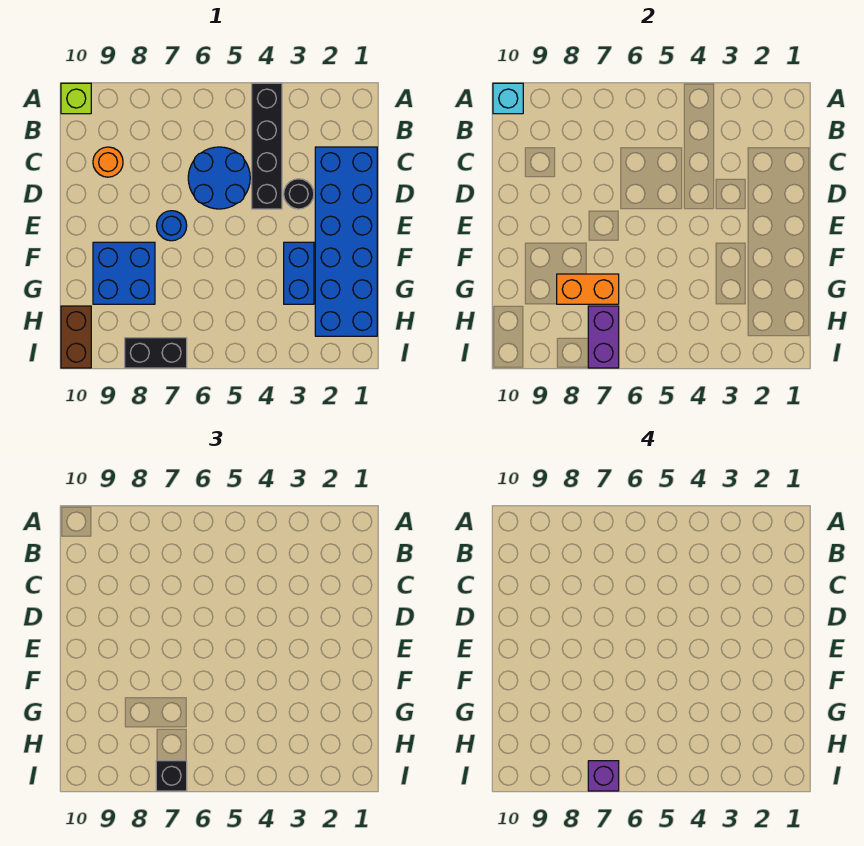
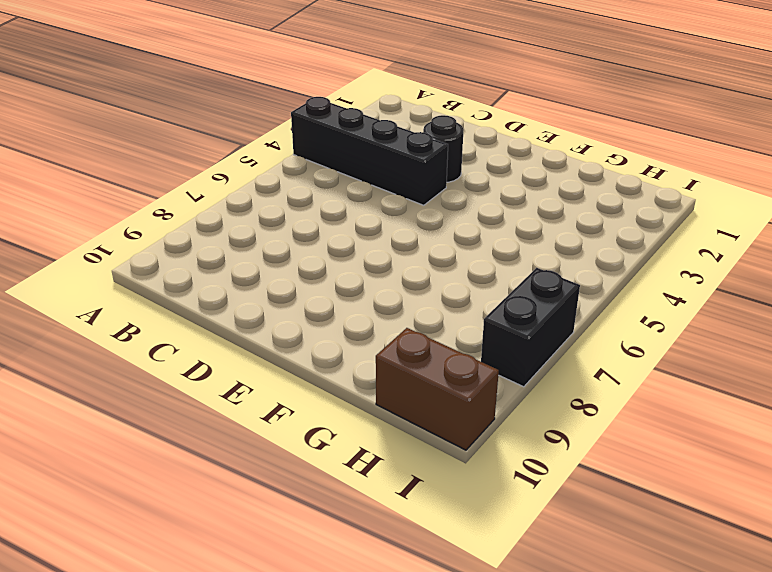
none -> lime 1x1 brick [61,83,91,114]
none -> blue 2x6 brick [315,147,377,336]
none -> blue 2x2 round brick [188,147,250,209]

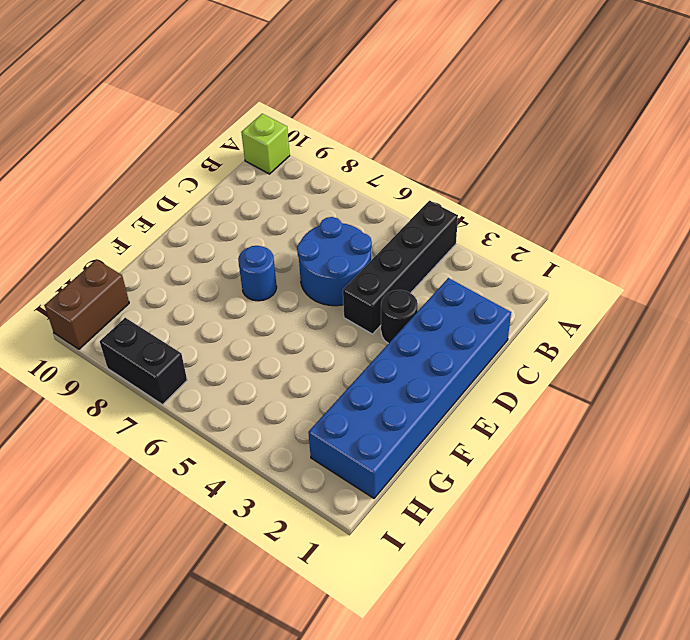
none -> orange 1x1 round brick [93,147,123,177]
none -> blue 1x2 brick [284,242,314,304]
none -> blue 2x2 brick [93,242,155,304]

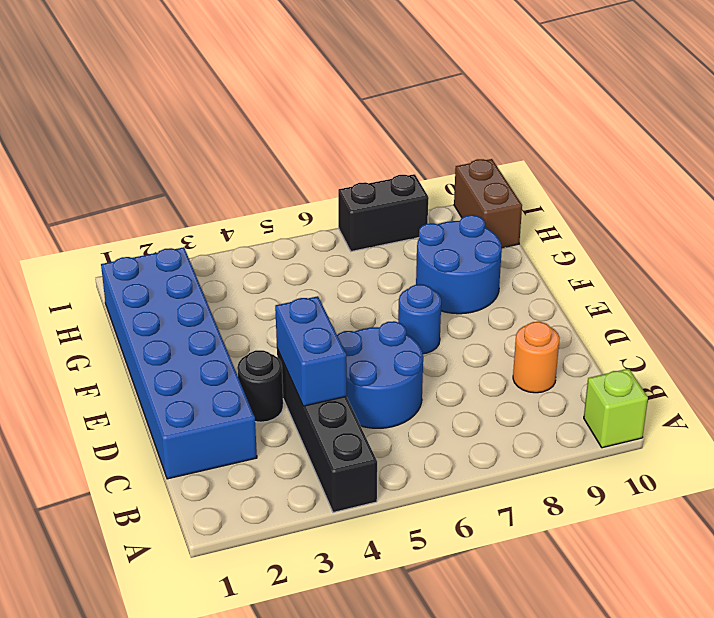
blue 1x2 brick [275,296,347,406] -> blue 1x2 brick moved to [284,242,314,304]
blue 2x2 round brick [416,215,502,314] -> blue 2x2 brick [93,242,155,304]
none -> cyan 1x1 brick [493,83,523,114]
none -> orange 1x2 brick [557,274,619,304]
none -> purple 1x2 brick [588,306,619,368]

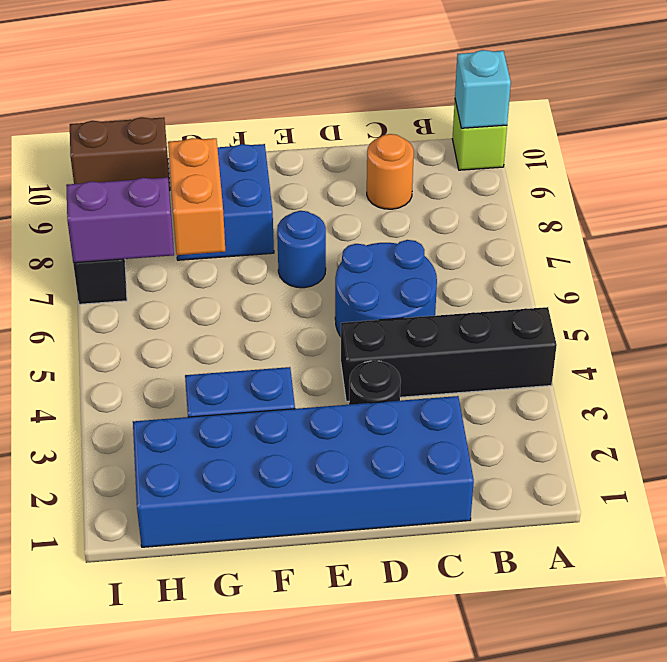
none -> black 1x1 brick [156,761,187,791]
none -> purple 1x1 brick [588,761,619,791]

